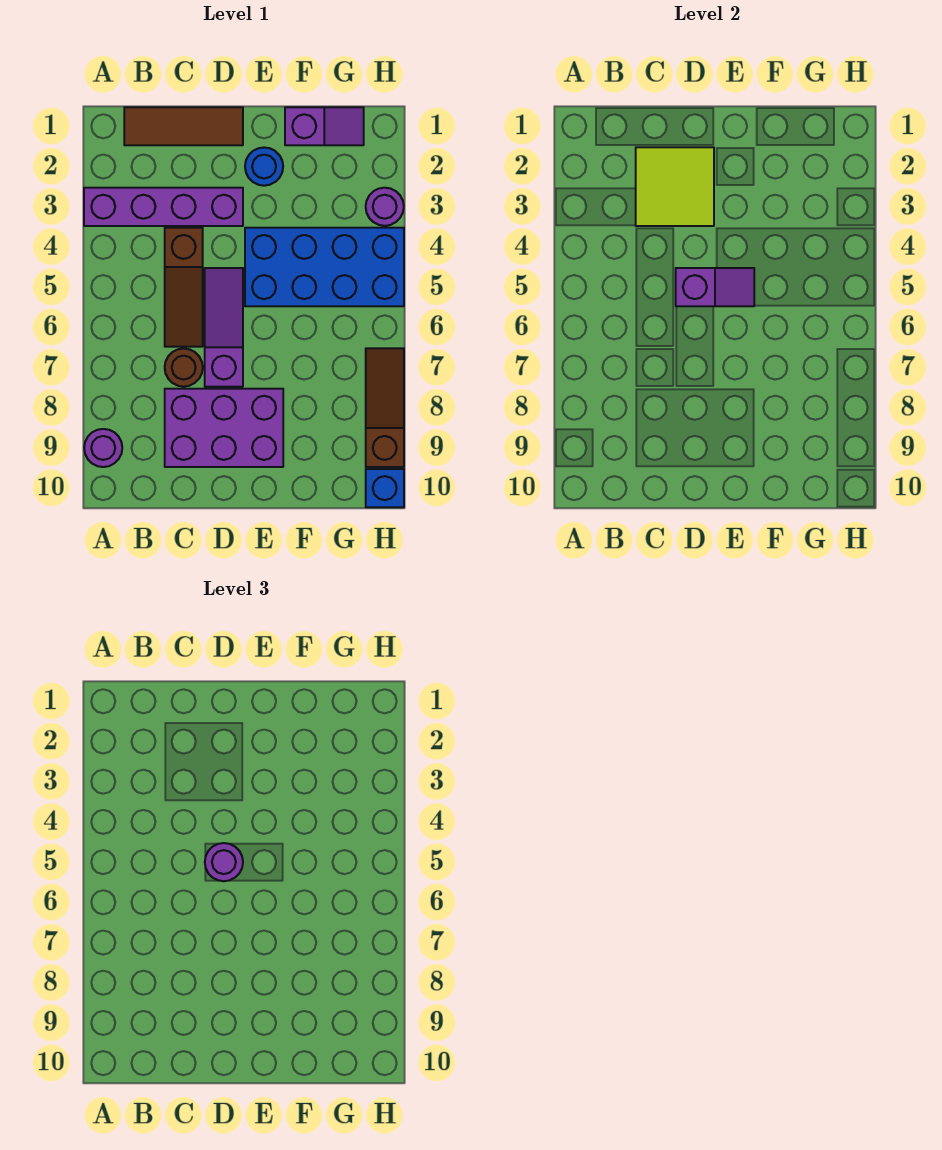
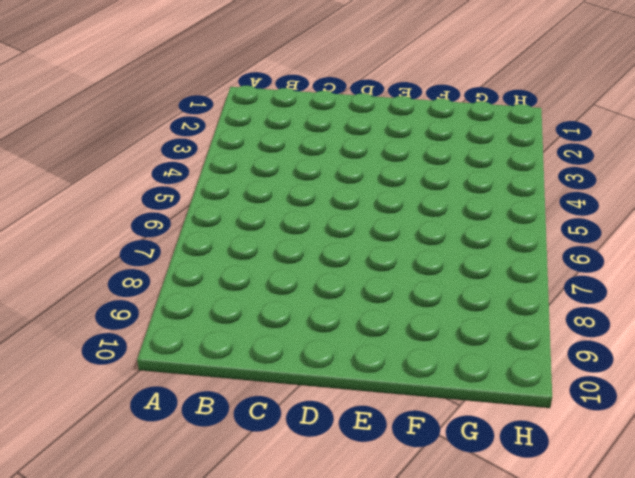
none -> purple 1x4 brick [84,188,243,226]
none -> purple 1x1 round brick [84,429,122,467]
none -> brown 1x3 tile [124,107,243,145]

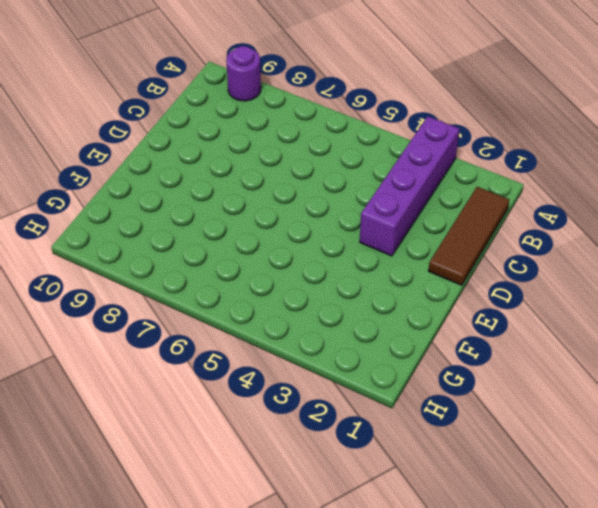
none -> brown 1x3 slope [165,228,203,347]
none -> brown 1x1 round brick [165,348,203,387]
none -> purple 2x3 brick [165,389,283,467]

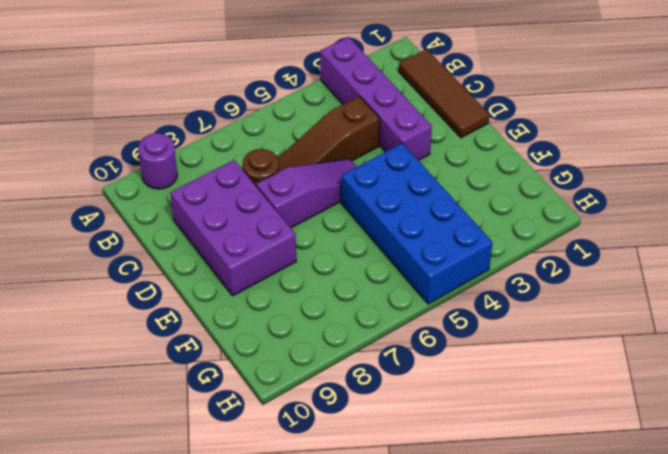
none -> blue 1x1 round brick [245,147,283,186]
none -> purple 1x2 slope [285,107,364,145]
none -> purple 1x1 round brick [366,188,404,226]

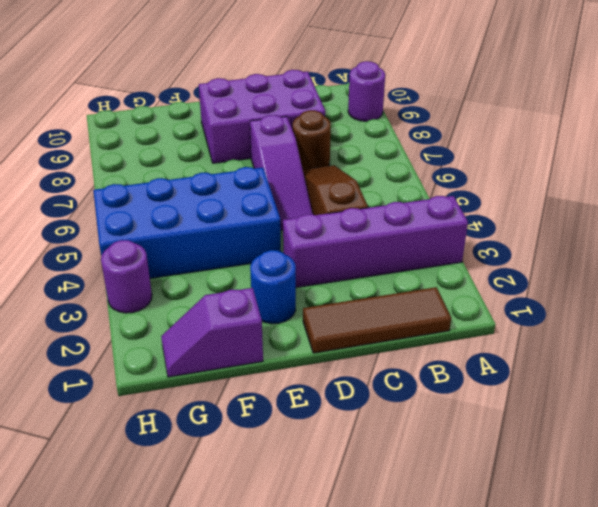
none -> brown 1x3 slope [366,348,404,467]
none -> blue 1x1 brick [366,469,404,507]
none -> lime 2x2 tile [636,147,714,226]

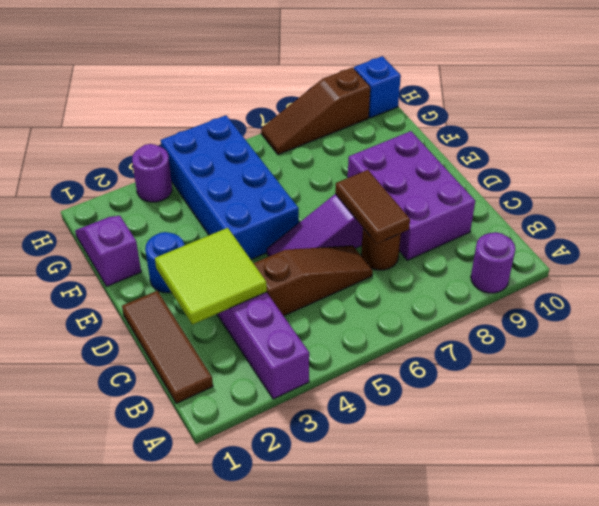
brown 1x2 tile [335,170,410,244] -> none
none -> purple 1x2 slope [676,268,754,306]
none -> purple 1x1 round brick [205,843,243,881]

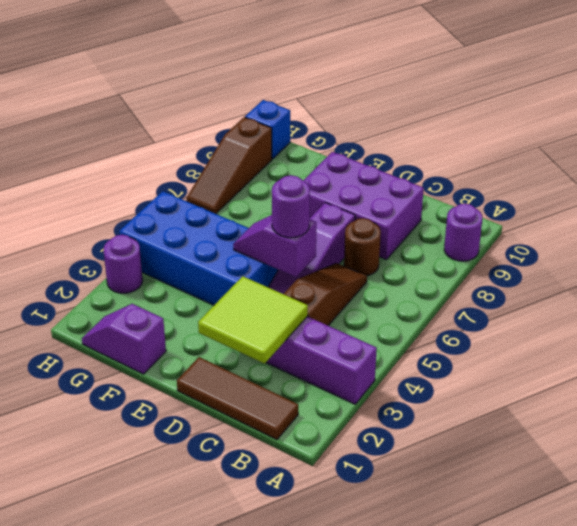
none -> blue 1x1 round brick [245,147,283,186]

